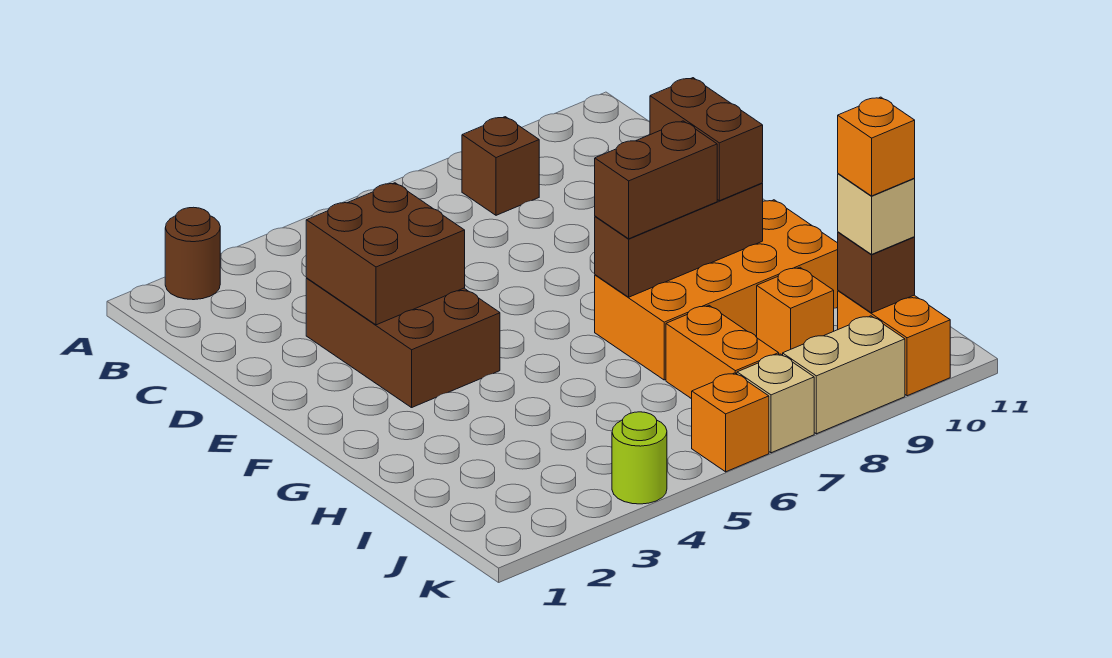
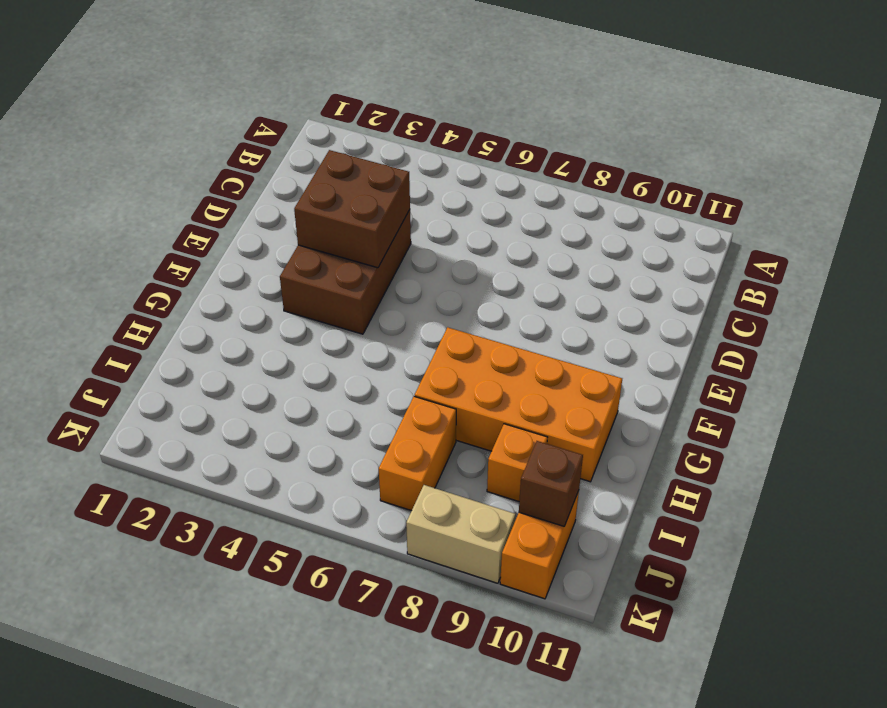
none -> brown 1x1 round brick [165,207,220,300]
none -> brown 1x1 brick [462,117,539,215]
none -> lime 1x1 round brick [612,412,667,504]

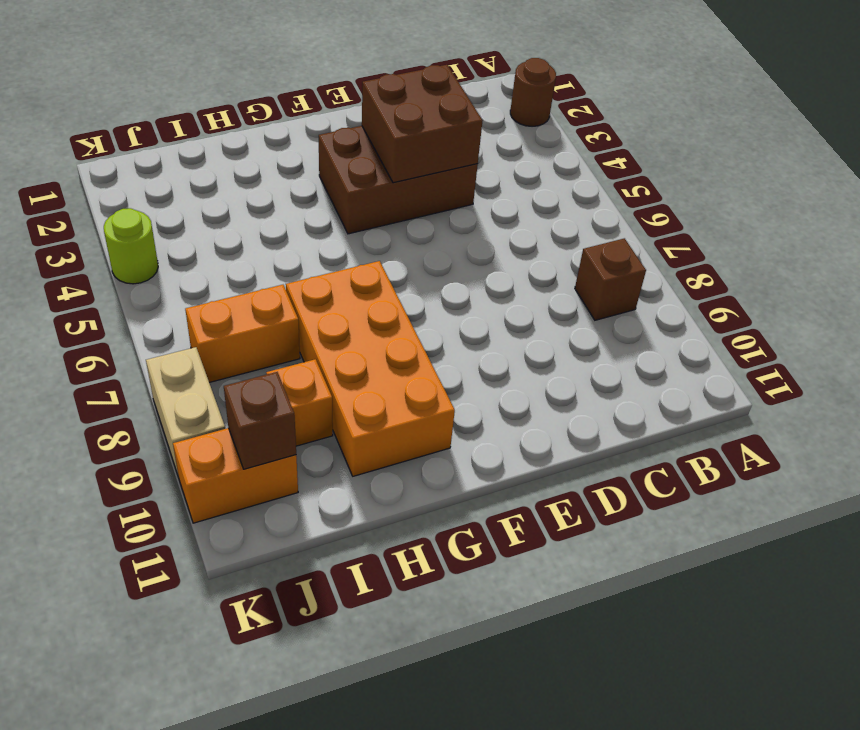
none -> orange 1x1 brick [692,373,769,472]
none -> tan 1x1 brick [737,354,814,453]
none -> brown 1x3 brick [595,183,763,297]

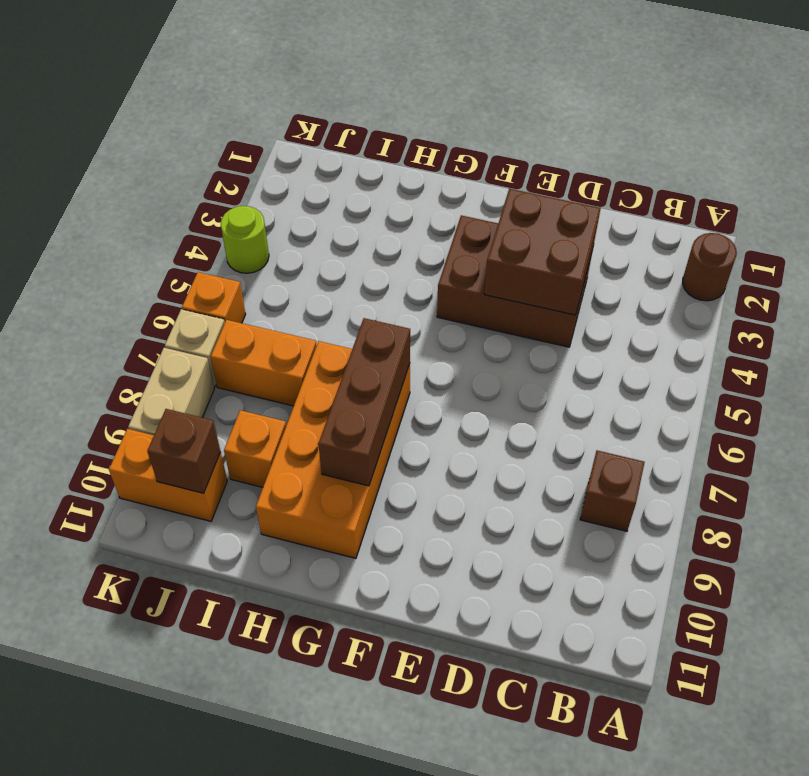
none -> brown 1x2 brick [650,78,763,201]
none -> brown 1x2 brick [595,121,717,239]
none -> tan 1x1 brick [838,174,915,254]

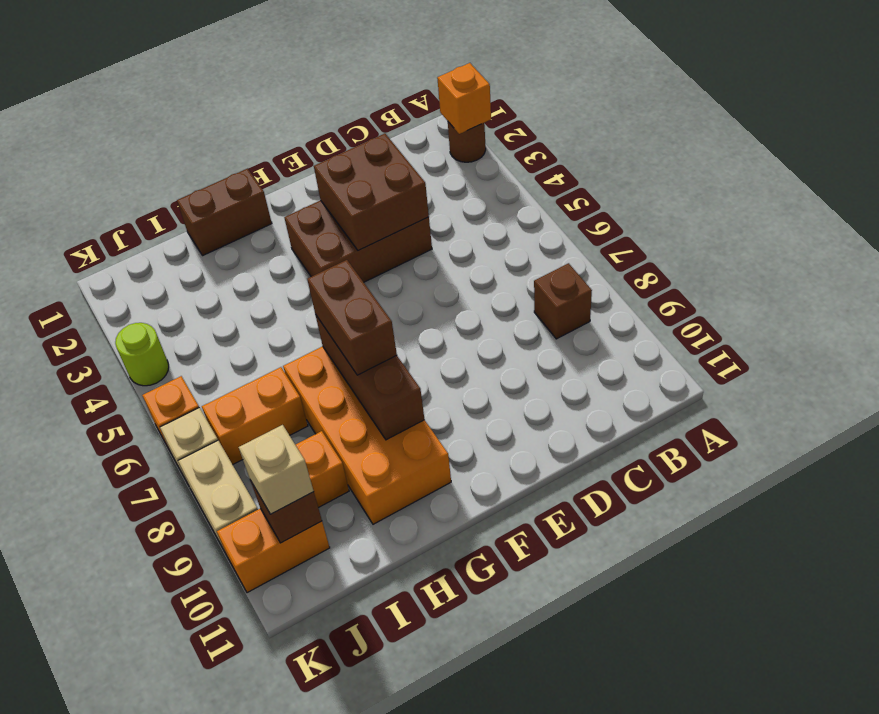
orange 1x1 brick [437,63,491,134] -> orange 1x1 brick moved to [838,97,915,196]
brown 1x2 brick [177,169,272,256] -> brown 1x2 brick moved to [650,78,763,201]

